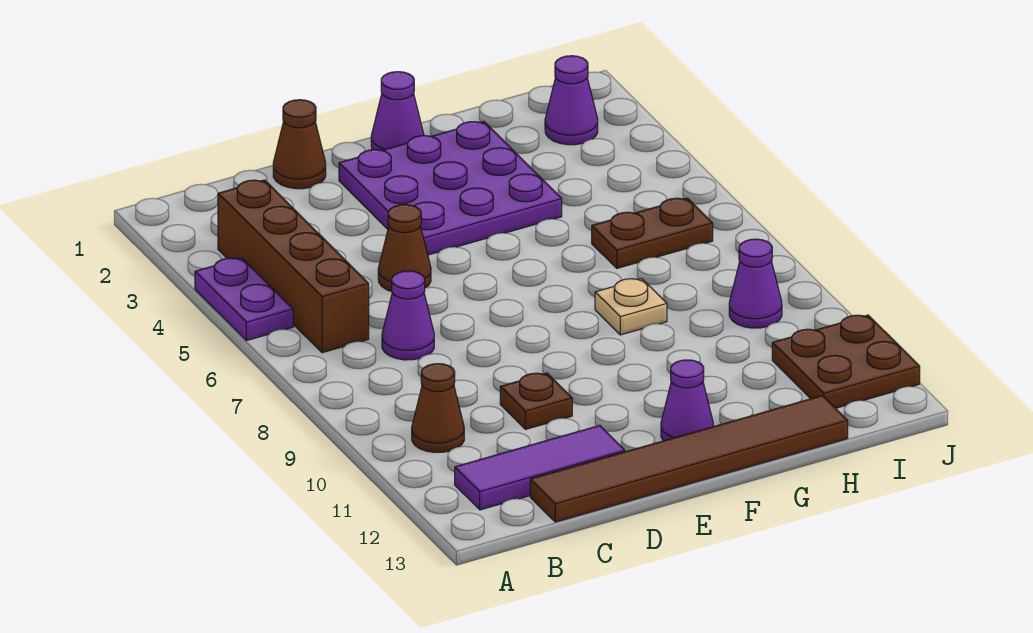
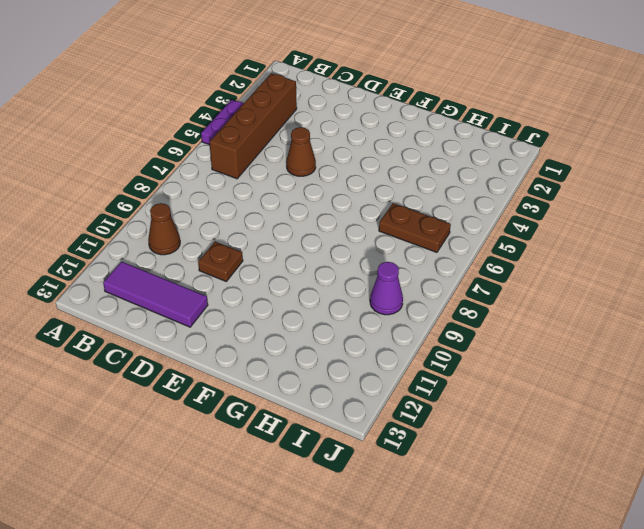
none -> purple 1x1 cone [382,271,434,360]
none -> brown 1x6 tile [530,396,848,522]
none -> brown 1x1 cone [273,100,326,189]

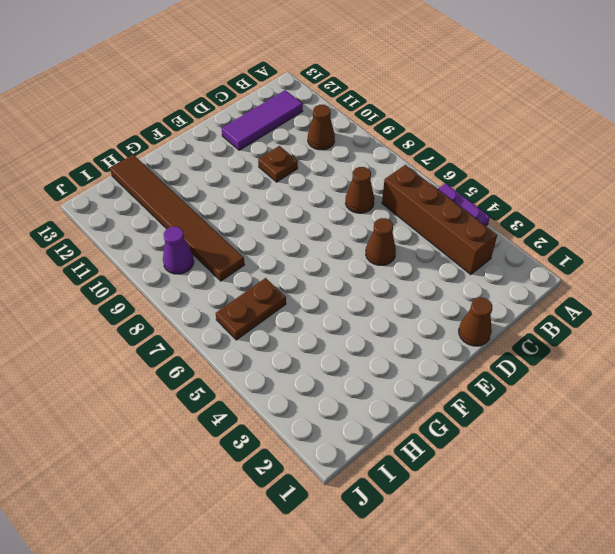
brown 1x1 cone [345,167,374,213] -> purple 1x1 cone [382,271,434,360]
brown 1x6 tile [110,155,244,281] -> brown 1x6 tile turned to [530,396,848,522]
none -> purple 3x3 plate [339,121,562,255]
none -> purple 1x1 cone [371,72,424,150]
none -> purple 1x1 cone [661,360,713,441]

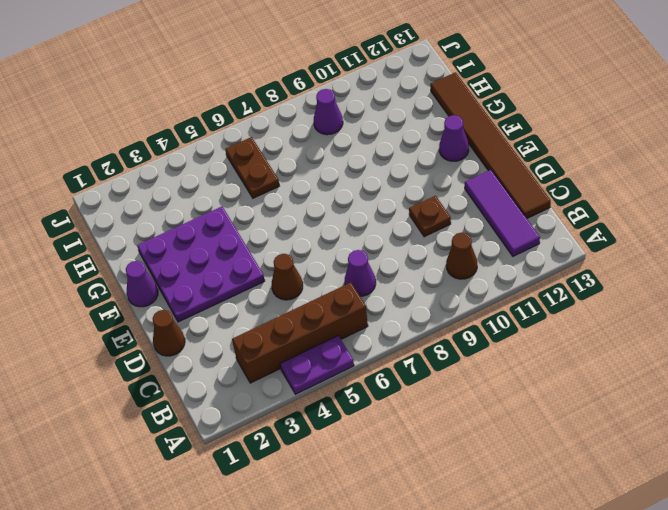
none -> tan 1x1 plate [595,279,667,335]
none -> purple 1x1 cone [545,56,598,145]
none -> brown 2x2 plate [772,315,920,408]

